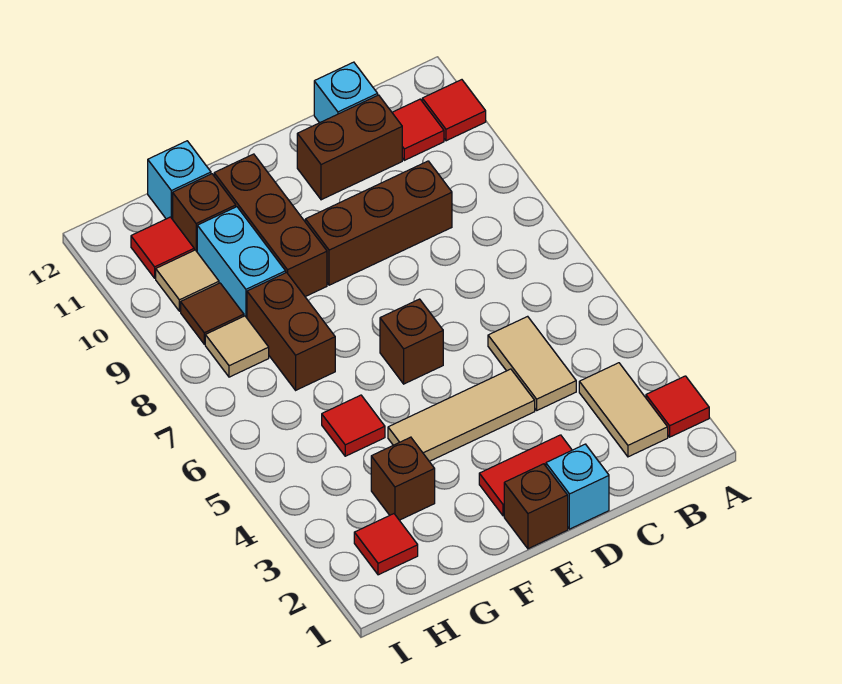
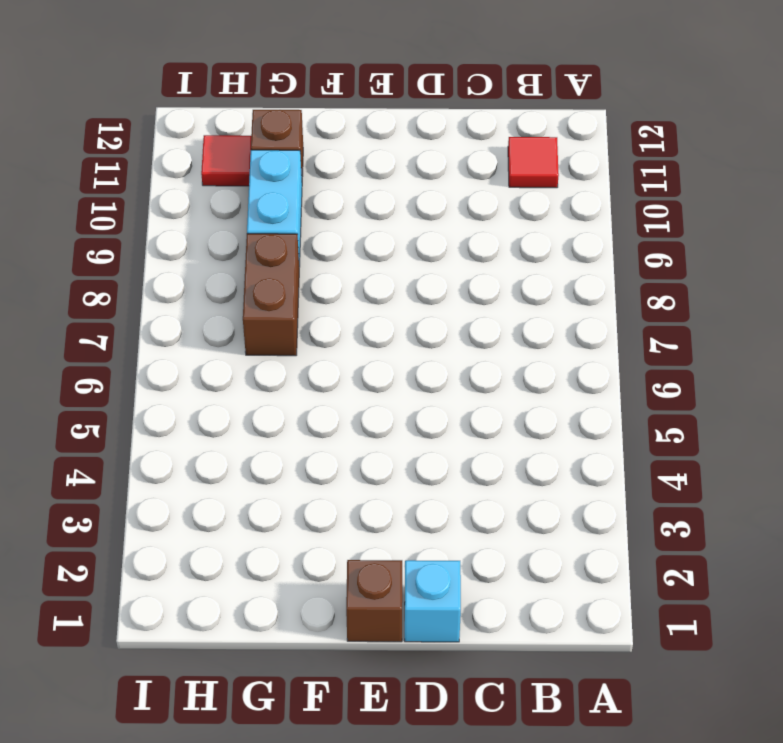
none -> red 1x1 tile [646,376,709,437]
none -> red 1x1 tile [422,80,486,141]
none -> tan 1x2 tile [579,363,668,457]

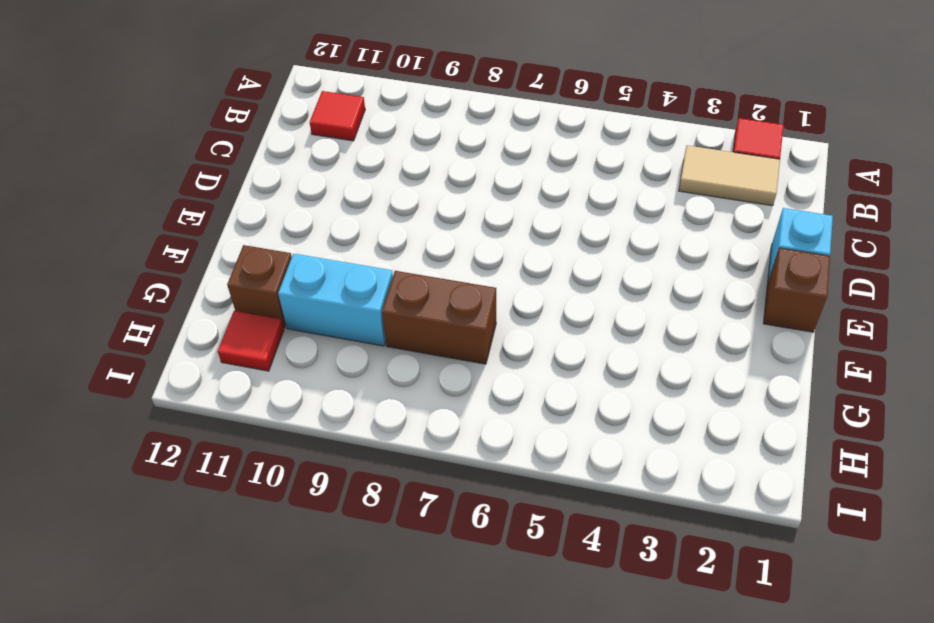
none -> red 1x1 tile [422,80,486,141]
none -> tan 1x2 tile [488,316,576,410]
none -> brown 1x3 brick [305,161,452,285]

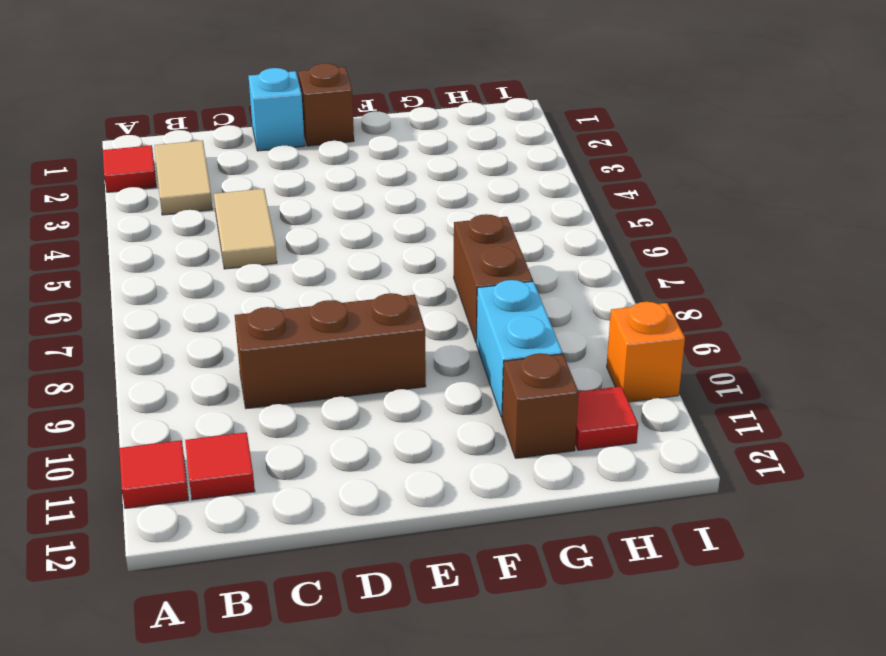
orange 1x1 brick [607,302,685,402] -> none
none -> brown 1x2 brick [297,95,402,200]
none -> cyan 1x1 brick [314,62,378,123]
none -> red 1x2 tile [479,435,572,516]

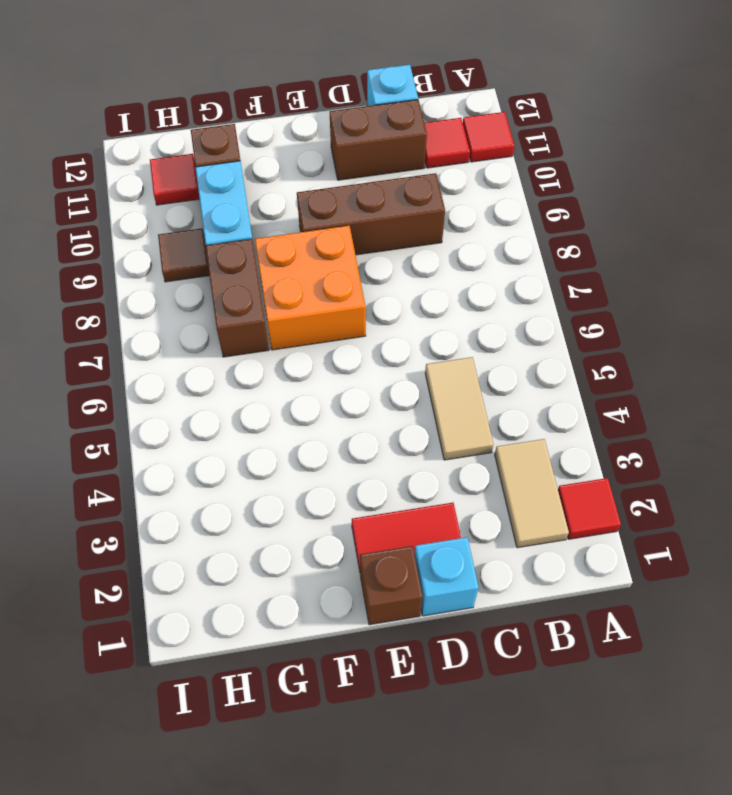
orange 2x2 brick [255,226,366,350] -> none
none -> tan 1x3 tile [388,369,535,461]
none -> brown 1x1 brick [380,299,443,384]
none -> brown 1x3 brick [214,154,327,297]

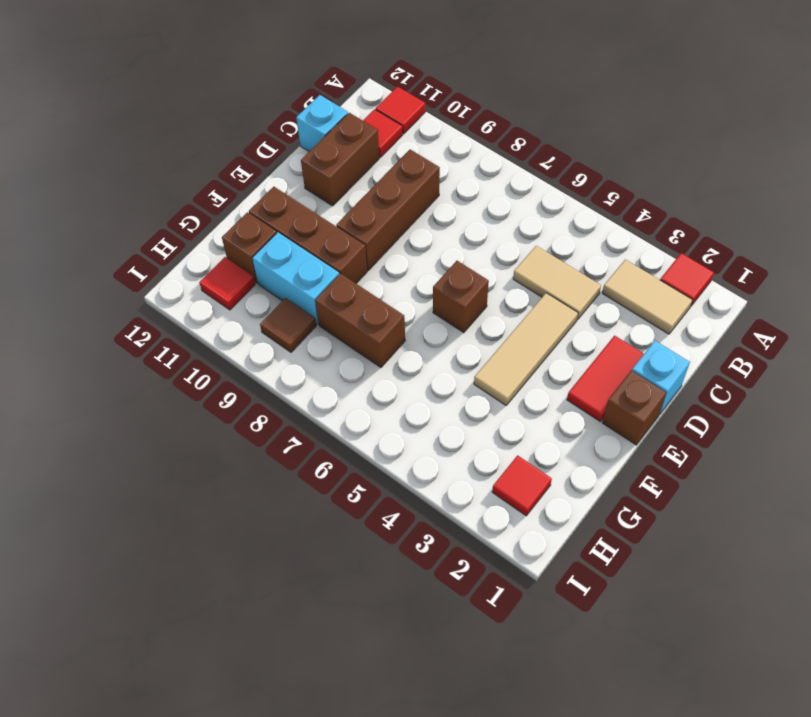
none -> brown 1x1 brick [371,437,435,520]
none -> red 1x1 tile [322,395,385,456]
none -> cyan 1x1 brick [148,141,211,219]

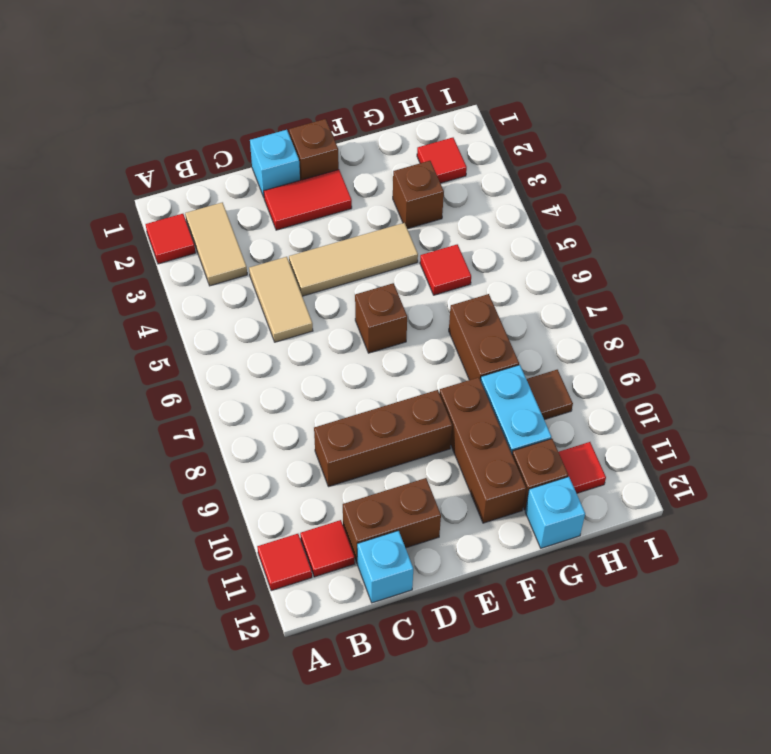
none -> tan 1x1 tile [205,316,269,377]
none -> tan 1x1 tile [156,250,219,311]

